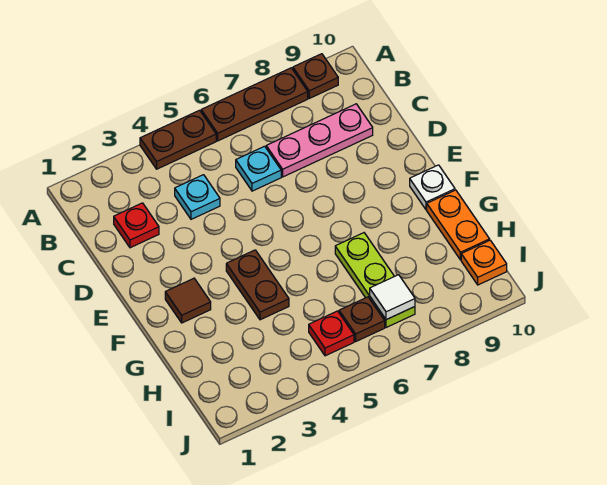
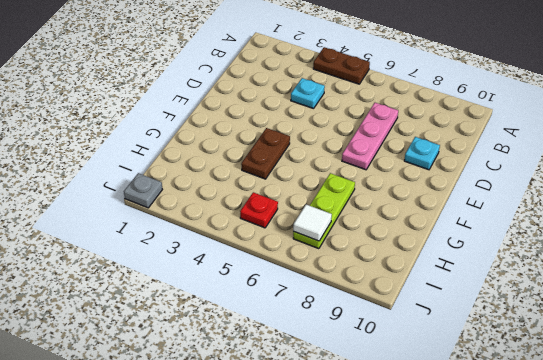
pink 1x3 plate [342,103,398,170] -> pink 1x3 plate turned to [266,104,373,177]
cyan 1x1 plate [404,137,440,170] -> cyan 1x1 plate moved to [236,146,281,191]
grey 1x1 plate [124,173,162,208] -> none
none -> brown 1x3 plate [201,68,308,141]
none -> brown 1x1 plate [293,54,338,98]
none -> red 1x1 plate [114,203,159,248]

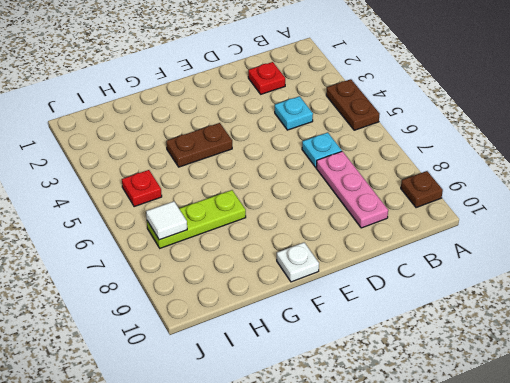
none -> brown 1x3 plate [201,68,308,141]
none -> brown 1x1 tile [165,278,211,323]
none -> orange 1x2 plate [427,190,490,260]

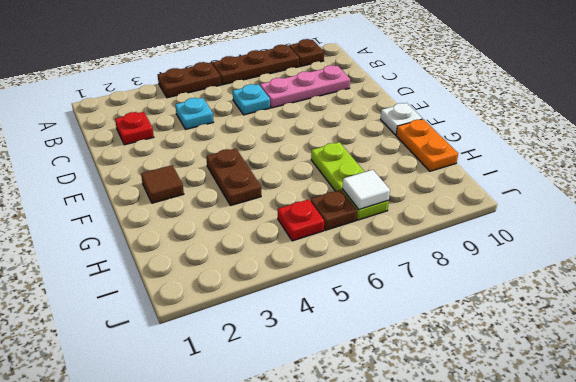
none -> orange 1x1 plate [461,240,507,285]

